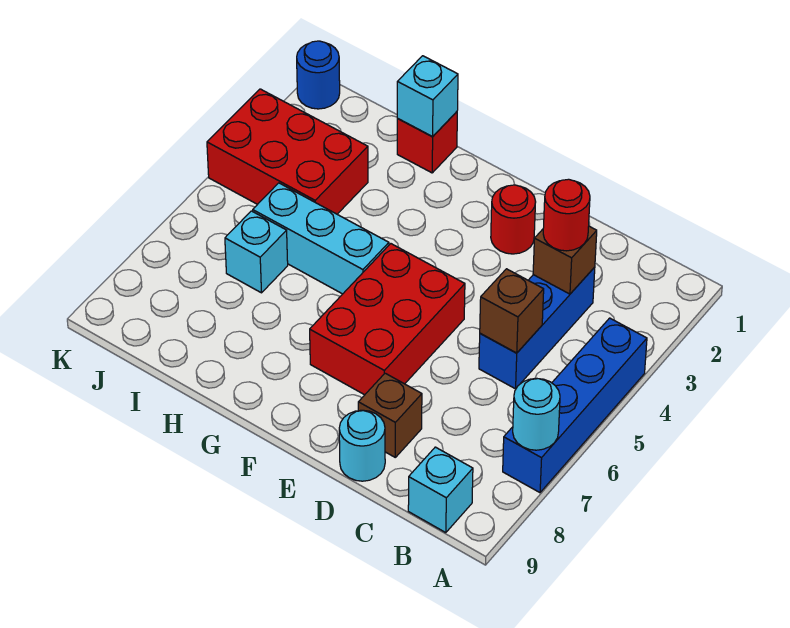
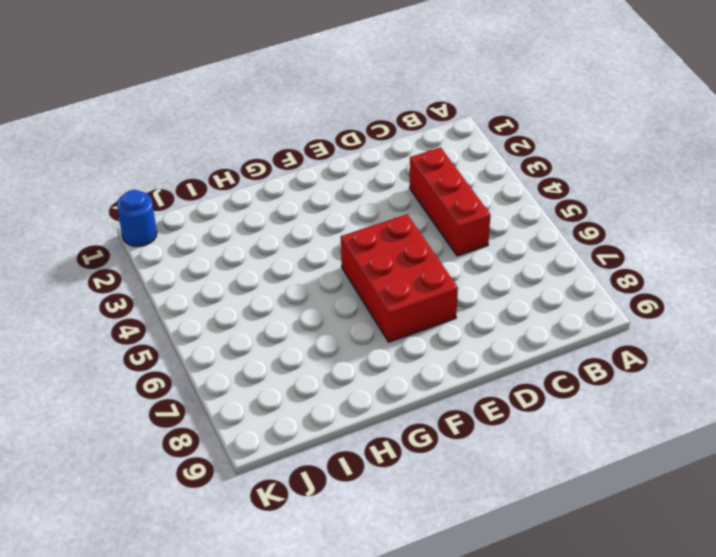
red 1x3 brick [410,147,490,256] -> blue 1x3 brick [479,267,595,389]
none -> blue 1x4 brick [503,318,647,493]
none -> cyan 1x1 brick [408,447,473,533]
none -> brown 1x1 brick [358,373,422,457]

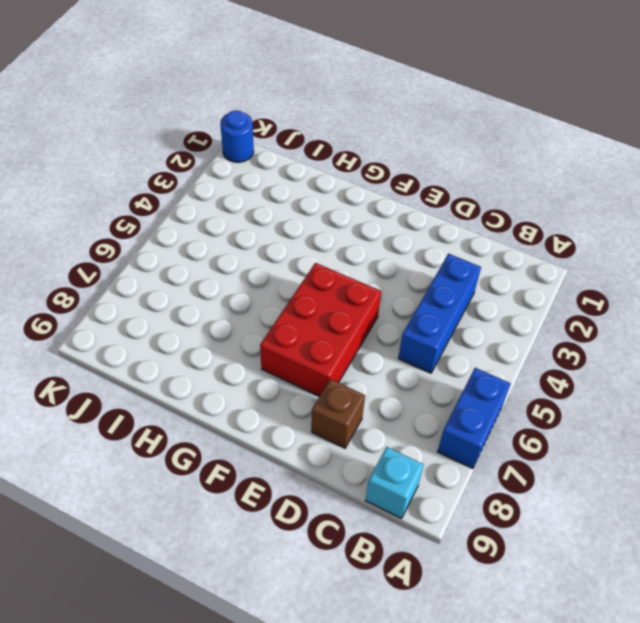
blue 1x2 brick [437,368,511,469] -> blue 1x4 brick [503,318,647,493]
none -> cyan 1x1 round brick [339,410,385,481]
none -> red 1x1 round brick [491,185,536,254]
none -> cyan 1x3 brick [253,183,389,294]

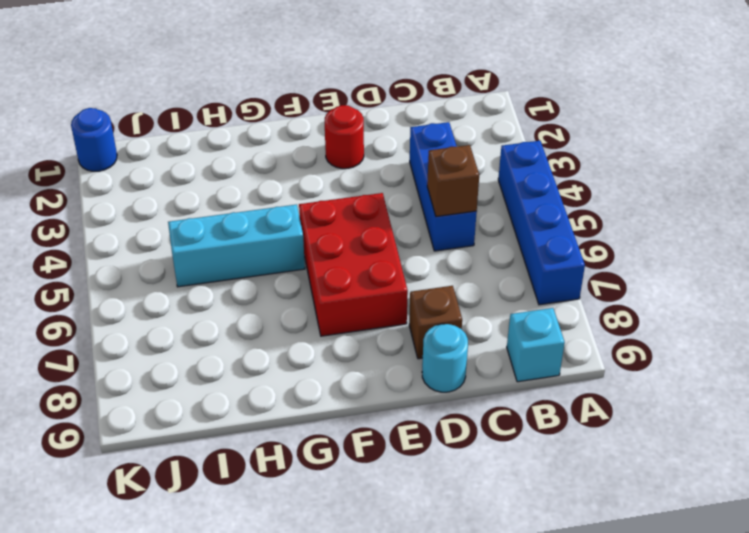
none -> red 1x1 brick [397,112,457,173]
none -> red 2x3 brick [207,89,368,214]
none -> cyan 1x1 brick [225,211,288,293]

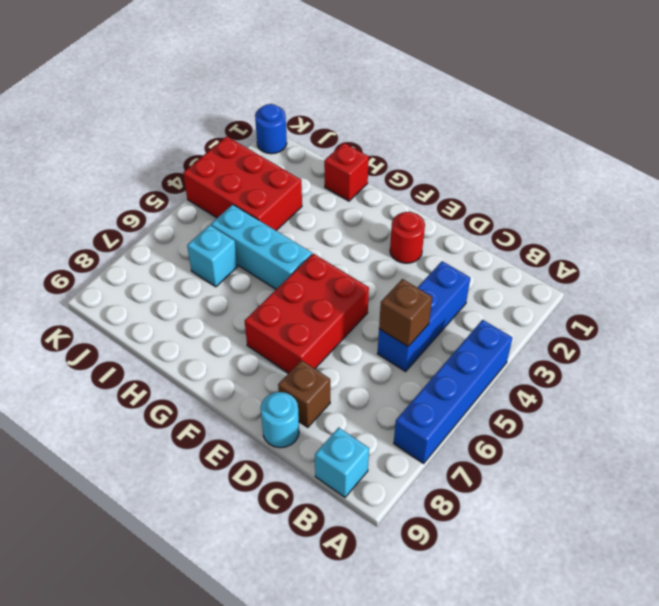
none -> cyan 1x1 round brick [513,378,560,450]
none -> brown 1x1 brick [533,226,597,294]
none -> cyan 1x1 brick [397,56,458,136]

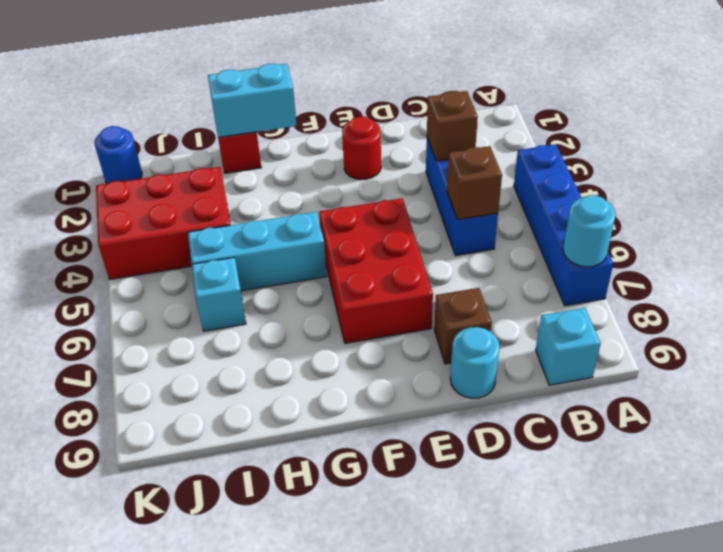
cyan 1x2 brick [208,64,297,138] -> cyan 1x1 brick [397,56,458,136]
none -> red 1x1 round brick [543,179,590,251]

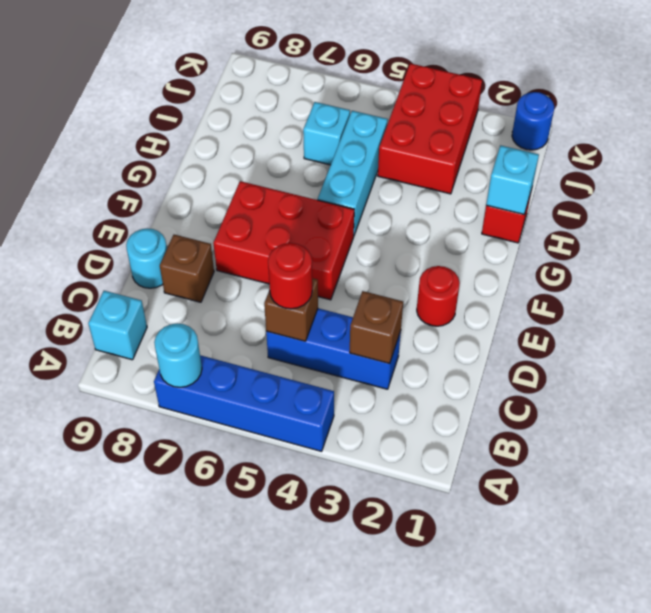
red 1x1 round brick [268,243,312,309] -> red 1x1 round brick moved to [543,179,590,251]

